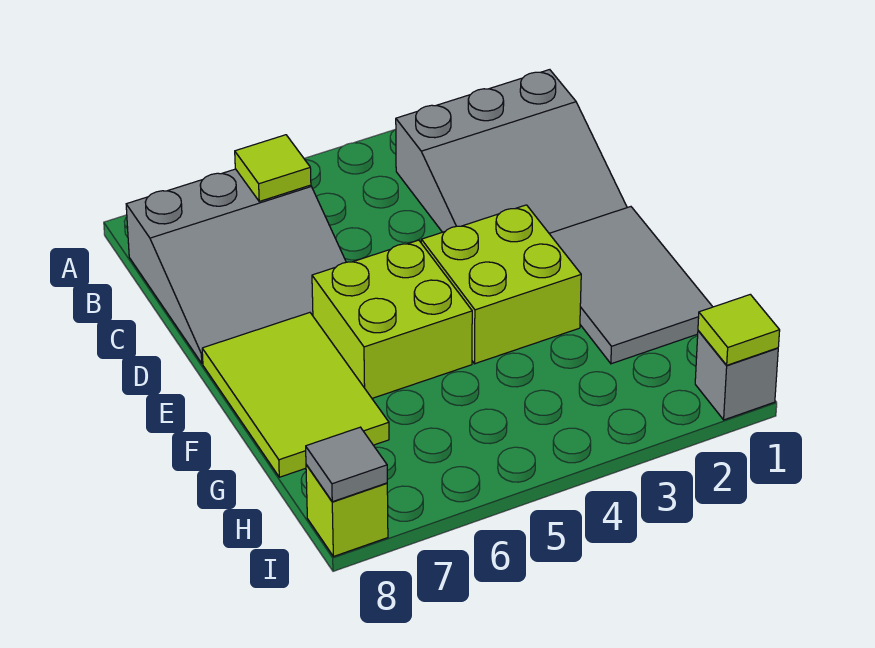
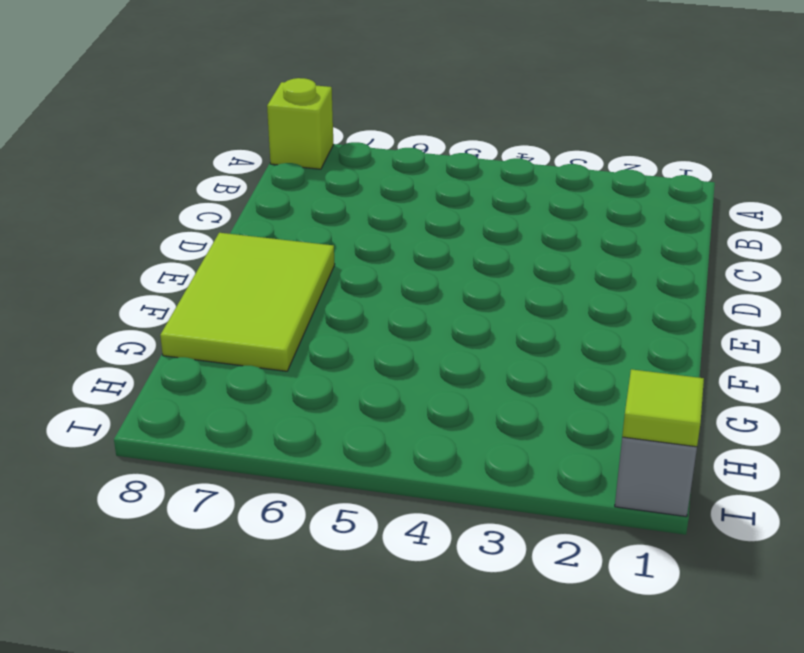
lime 1x1 brick [267,78,333,169] -> lime 1x1 brick moved to [306,465,388,557]
none -> grey 3x3 slope [396,70,627,233]
none -> grey 3x3 slope [126,169,346,363]

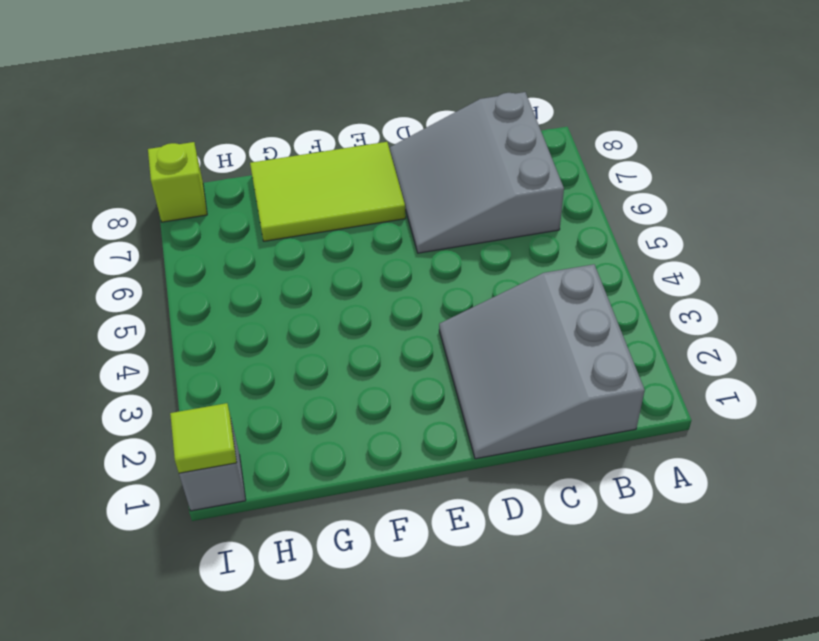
none -> grey 2x3 tile [549,207,712,364]
none -> lime 2x2 brick [421,205,581,364]

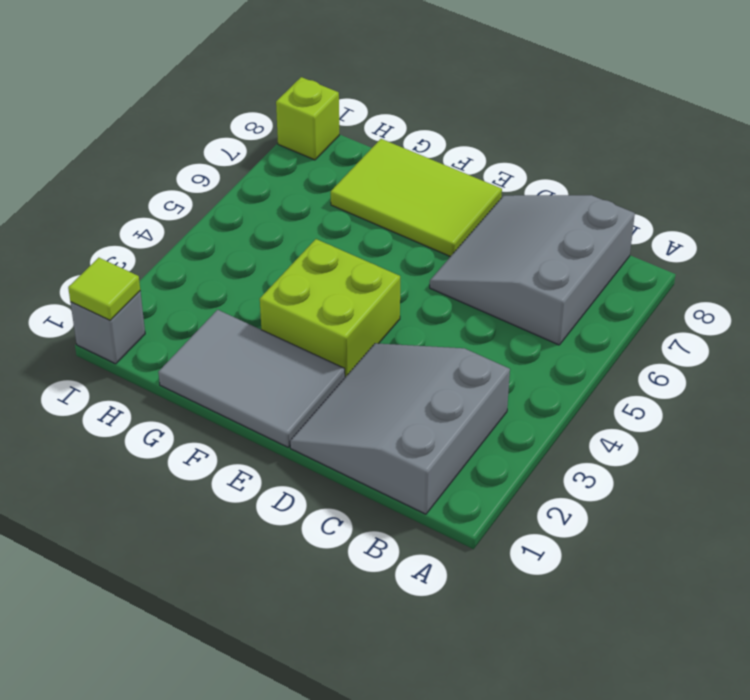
none -> lime 2x2 brick [312,240,472,398]
none -> lime 1x1 tile [235,135,311,201]

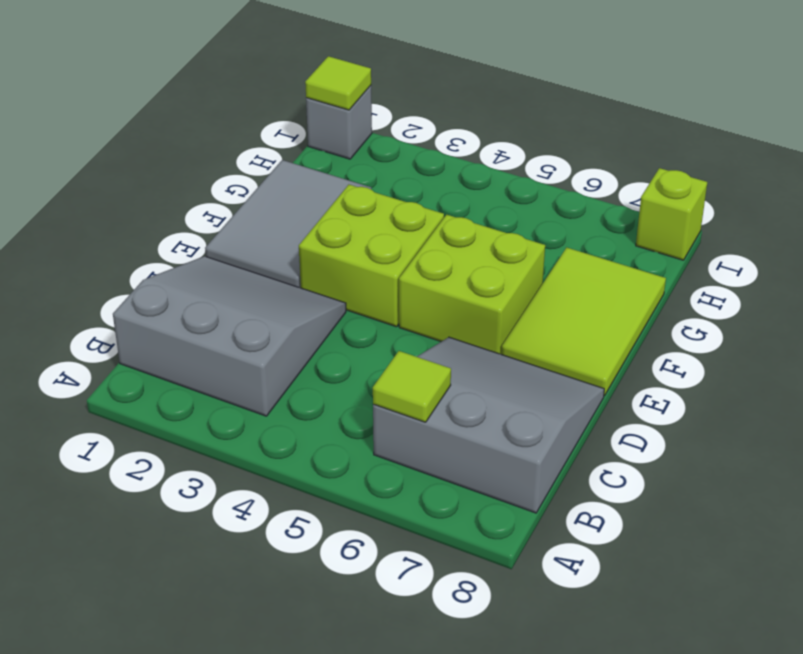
none -> grey 1x1 tile [306,427,387,502]

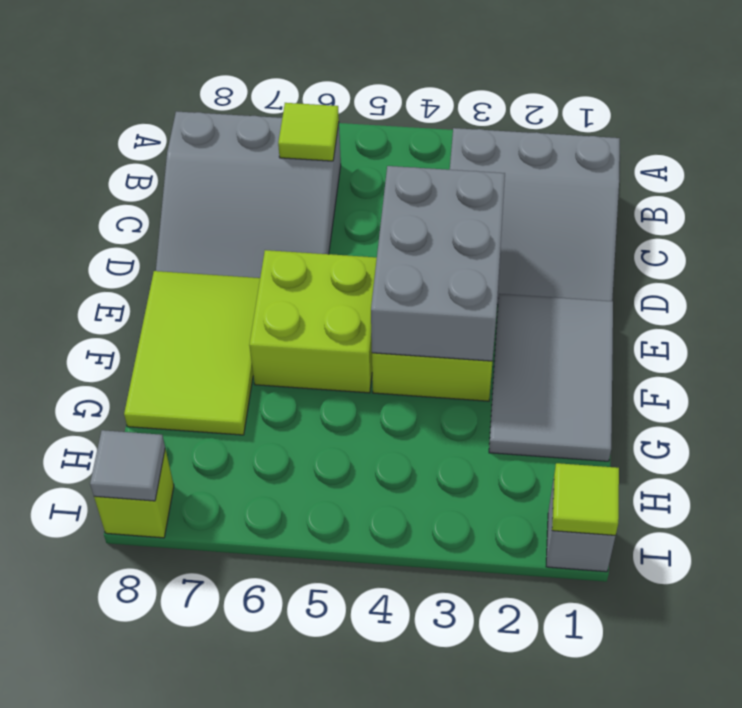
grey 2x3 brick [371,166,505,361] -> none

